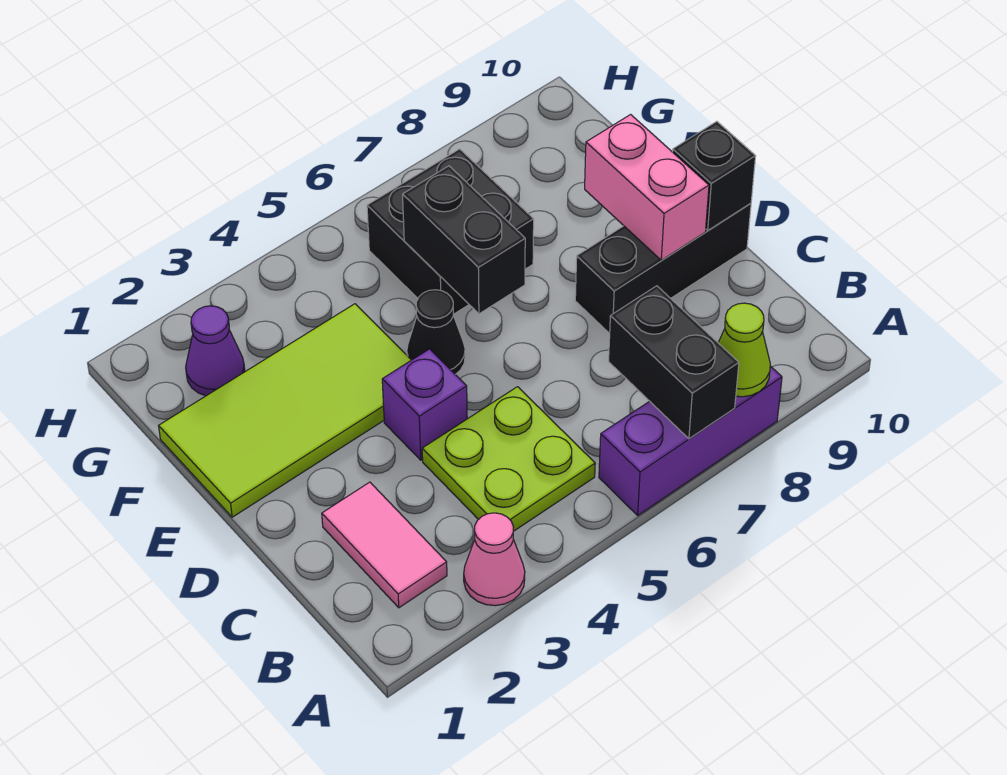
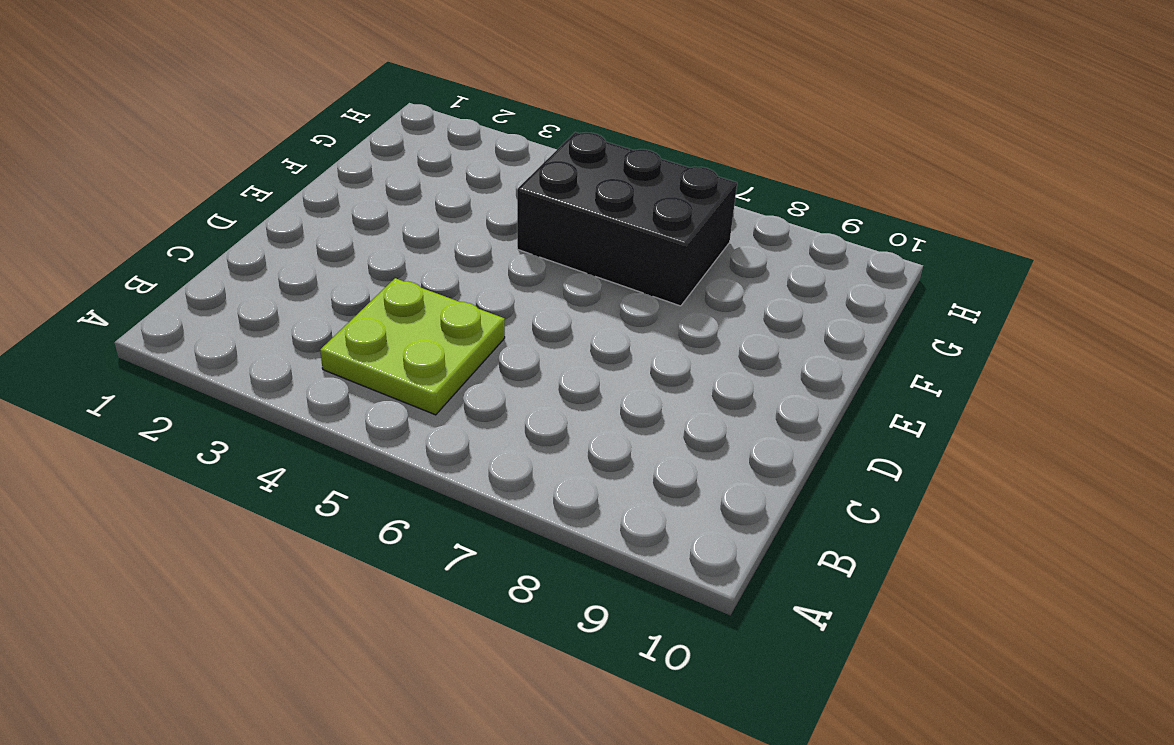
black 2x3 brick [517,132,737,306] -> black 2x2 brick [367,149,534,314]
none -> pink 1x1 cone [464,513,525,606]
none -> purple 1x3 brick [599,366,782,515]
none -> pink 1x2 tile [322,482,447,608]

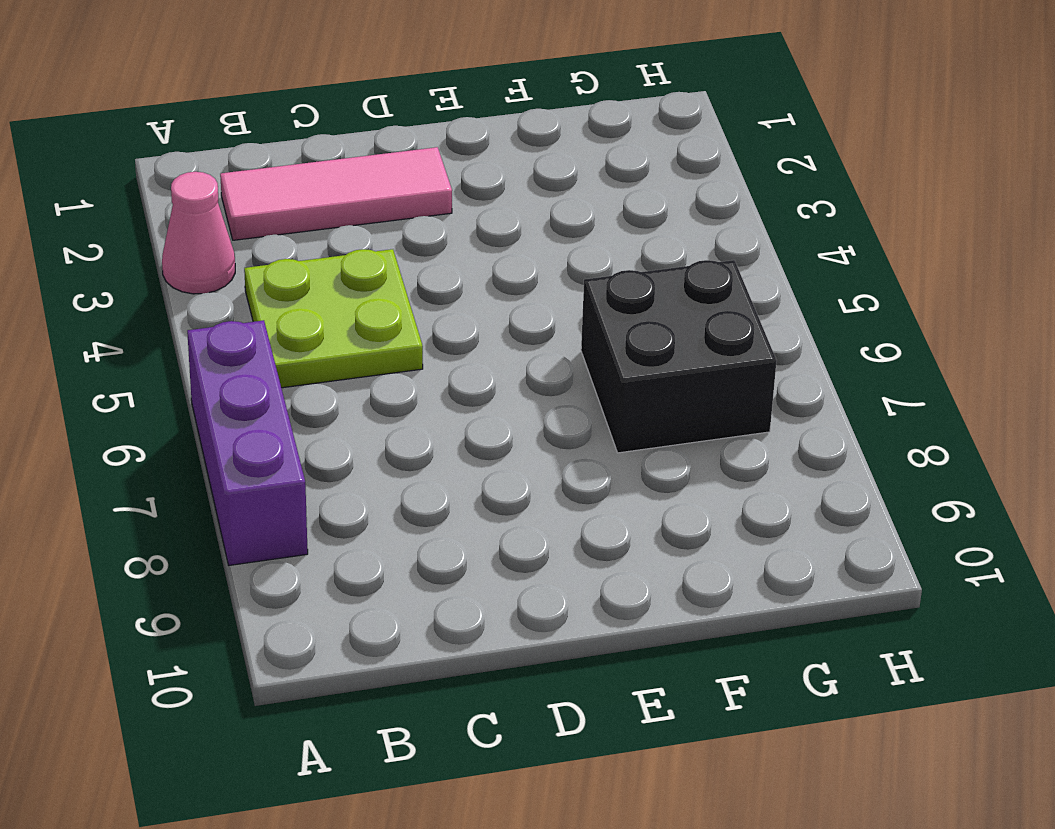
pink 1x3 tile [220,147,452,240] -> pink 1x2 tile [322,482,447,608]
none -> purple 1x1 brick [382,349,467,460]
none -> black 1x3 brick [575,203,751,334]
none -> lime 2x4 tile [159,304,411,517]

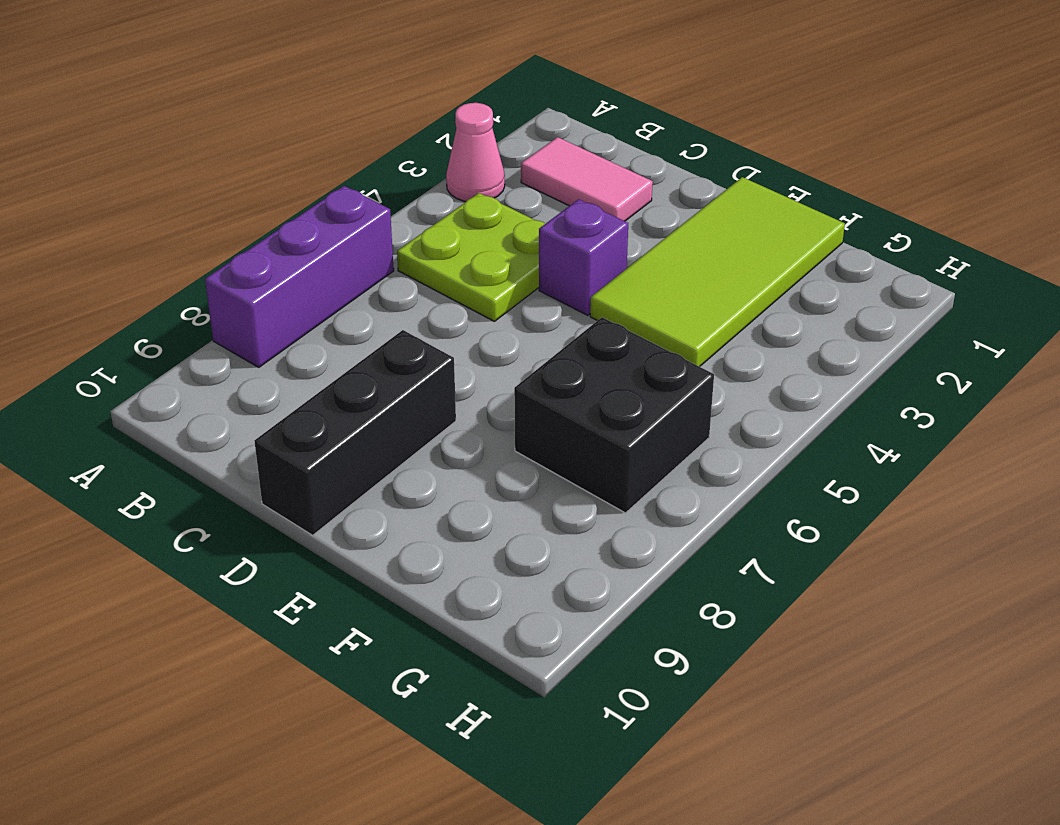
none -> black 1x1 cone [407,290,465,374]
none -> purple 1x1 cone [186,306,245,396]
none -> black 1x2 brick [609,286,739,439]

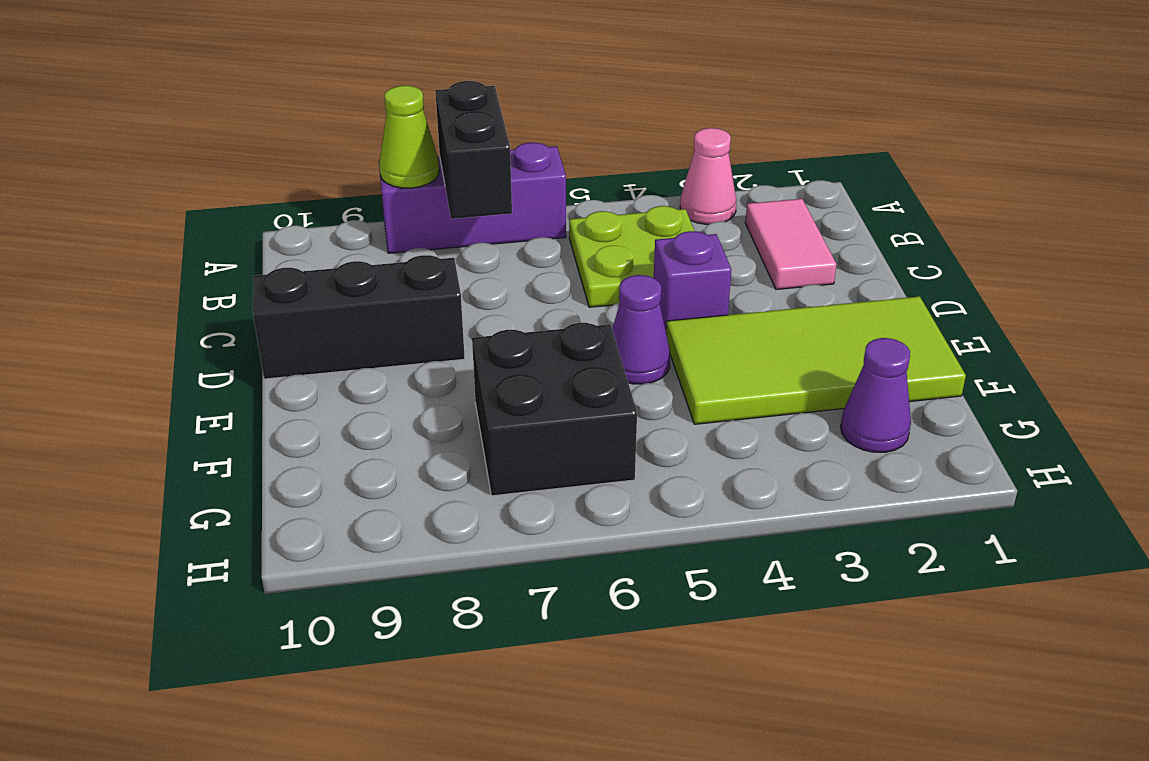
purple 1x1 cone [612,275,670,384] -> black 1x1 cone [407,290,465,374]
none -> pink 1x2 brick [585,115,709,260]
none -> black 1x1 brick [673,121,756,230]
none -> black 1x2 brick [403,166,525,314]

